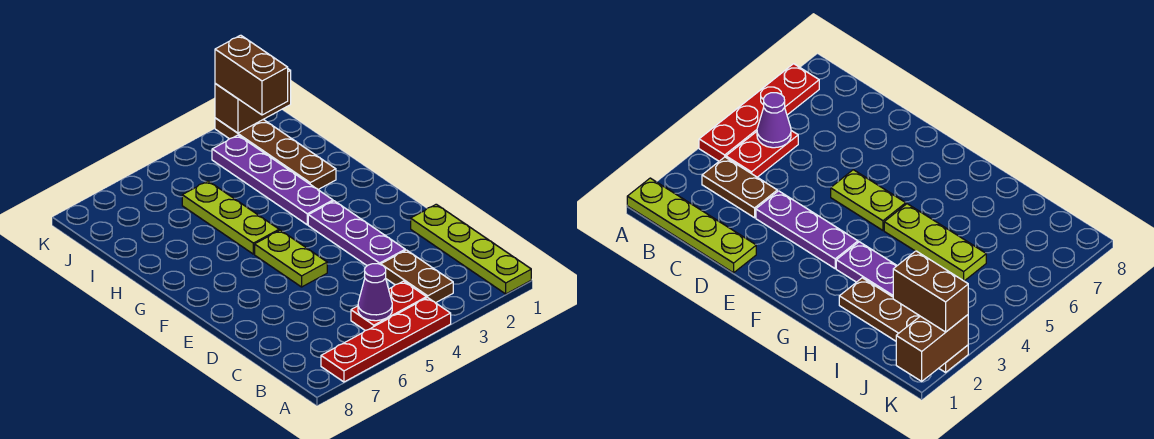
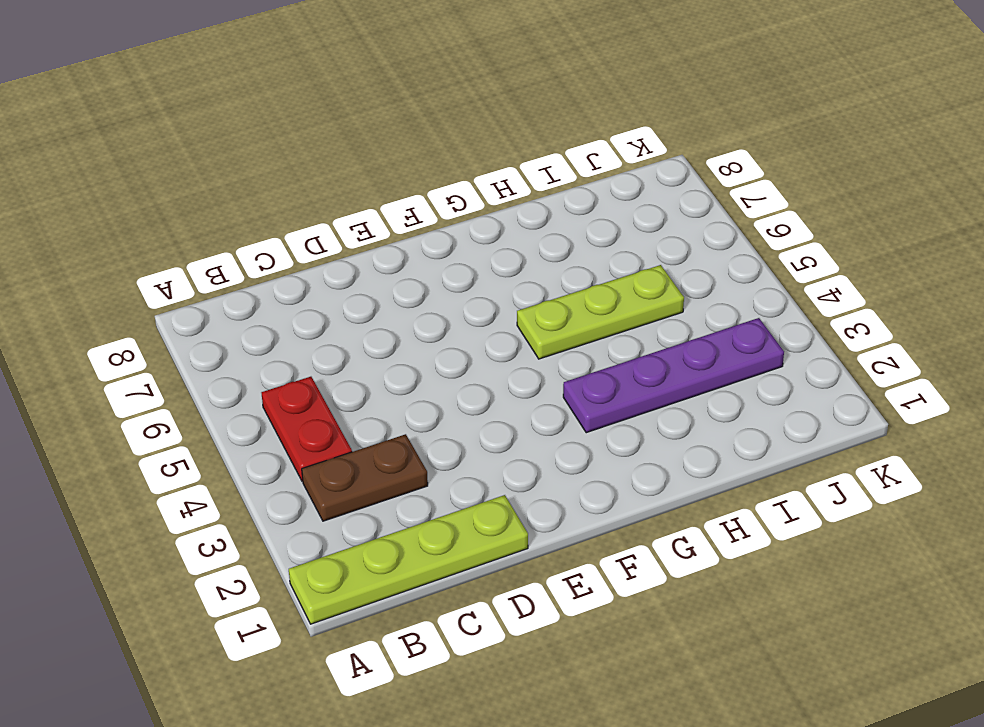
none -> red 1x4 plate [321,298,451,382]
none -> purple 1x3 plate [308,201,405,266]
none -> lime 1x2 plate [255,230,327,287]

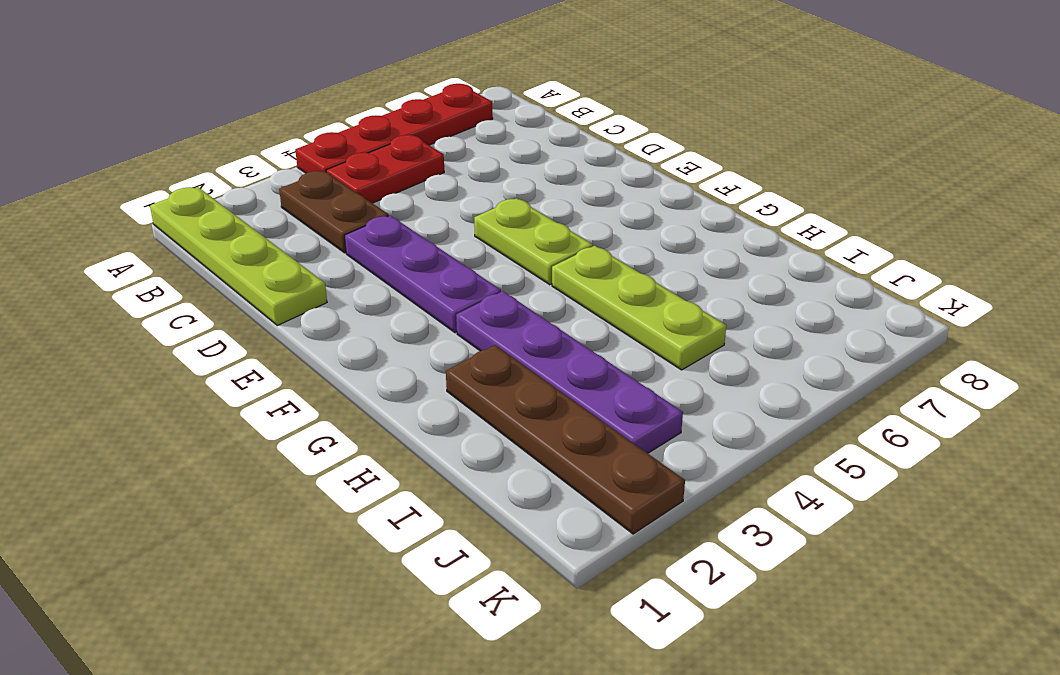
none -> purple 1x1 cone [358,264,392,321]
none -> brown 1x2 brick [215,69,291,133]
none -> brown 1x2 brick [215,35,288,115]

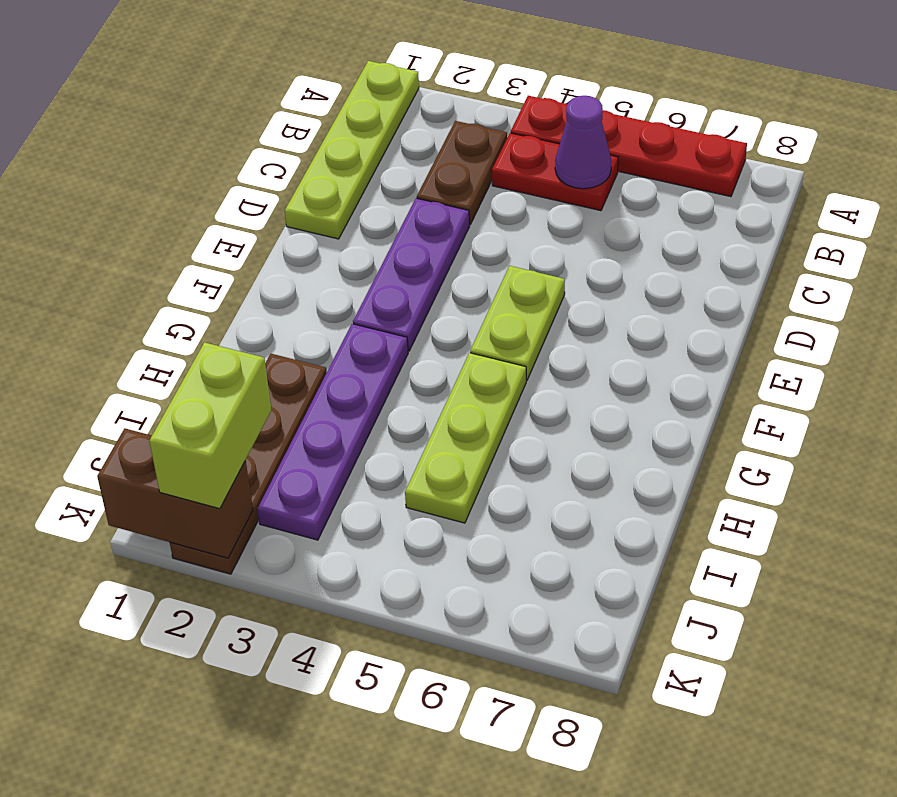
lime 1x2 brick [149,342,271,509] -> brown 1x2 brick [215,35,288,115]

